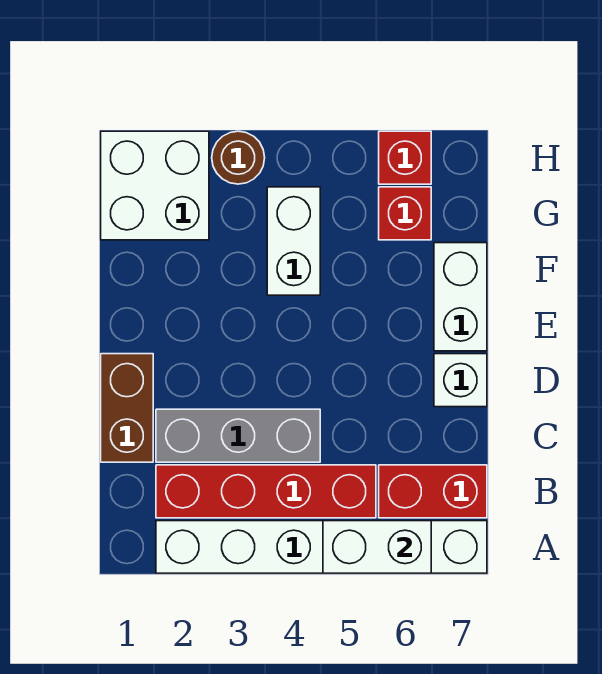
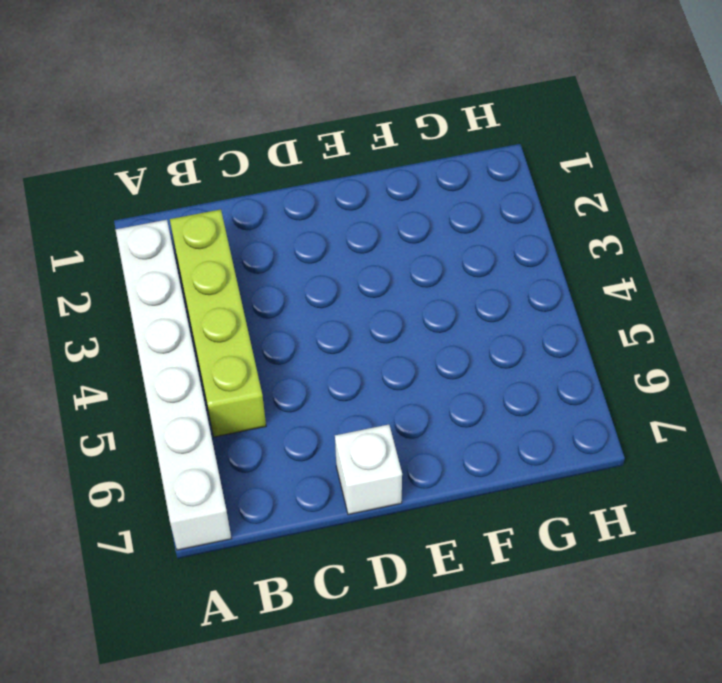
lime 1x4 brick [170,209,266,437] -> red 1x4 brick [156,465,376,518]
none -> red 1x2 brick [379,465,487,518]
none -> brown 1x2 brick [101,354,153,462]
none -> grey 1x3 brick [156,409,320,462]

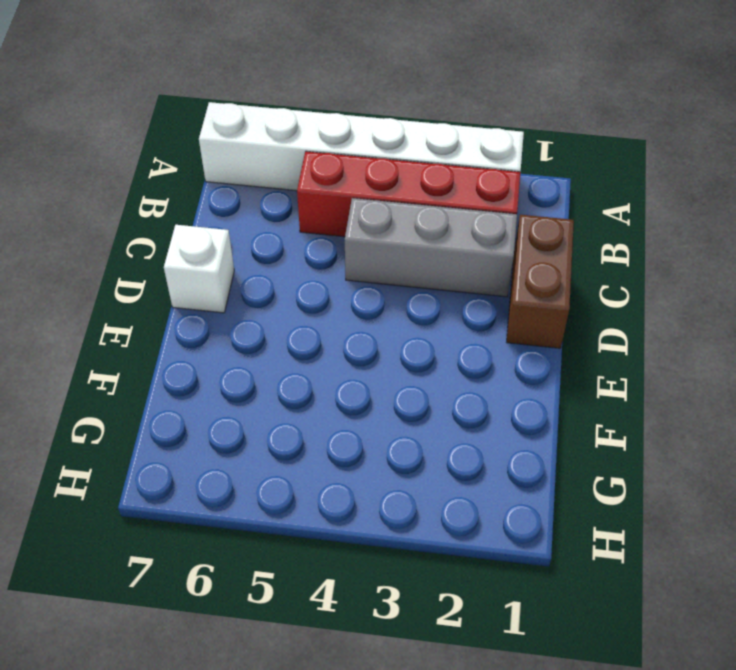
none -> red 1x2 brick [379,465,487,518]
none -> white 1x2 brick [434,243,487,351]
none -> white 1x2 brick [267,187,320,295]

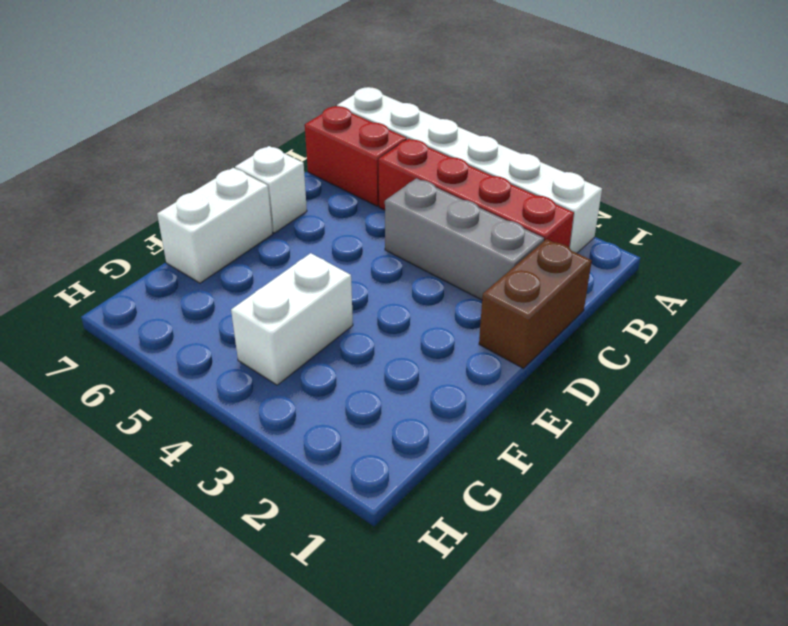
none -> white 2x2 brick [101,131,209,240]
none -> red 1x1 brick [379,187,431,240]
none -> brown 1x1 round brick [212,131,265,184]

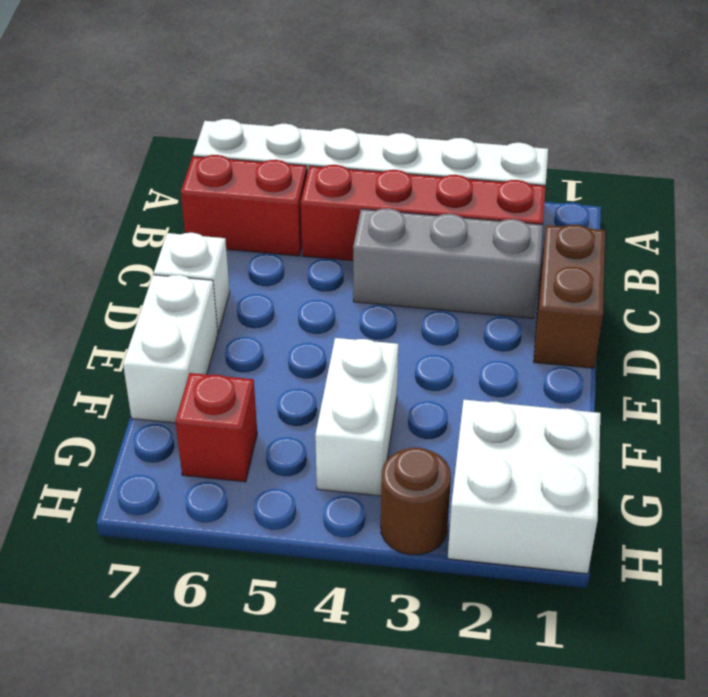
none -> red 1x1 brick [379,131,431,184]
none -> white 1x2 brick [323,521,431,573]

